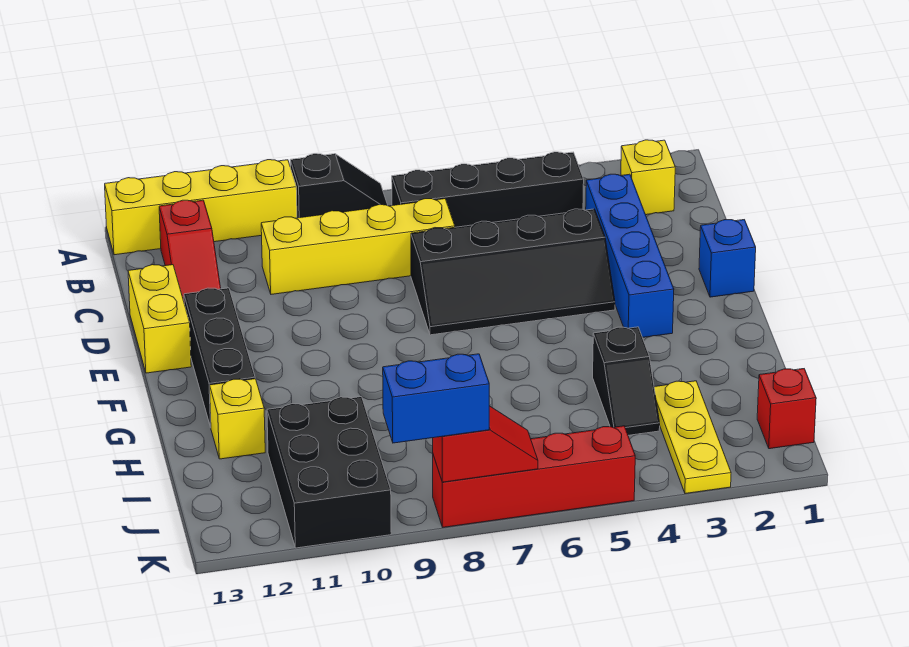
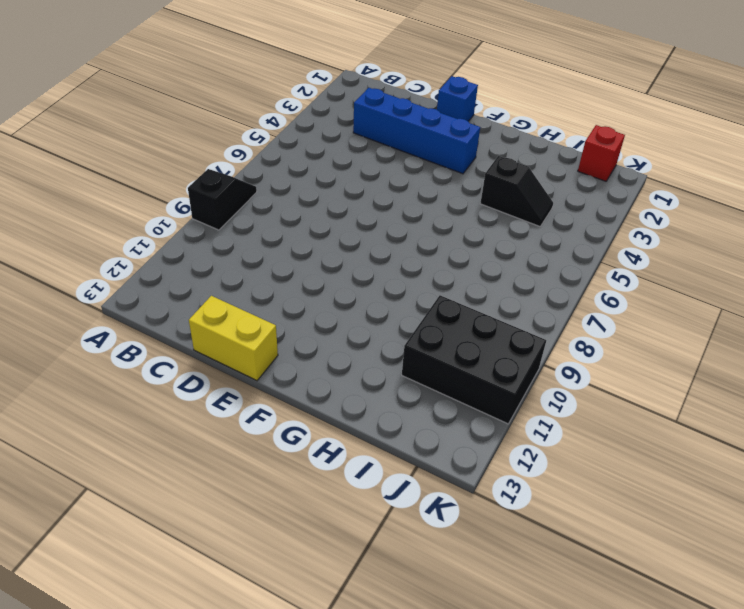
none -> yellow 1x4 brick [105,160,297,255]
none -> yellow 1x1 brick [621,140,675,215]
none -> black 1x4 brick [392,152,584,227]

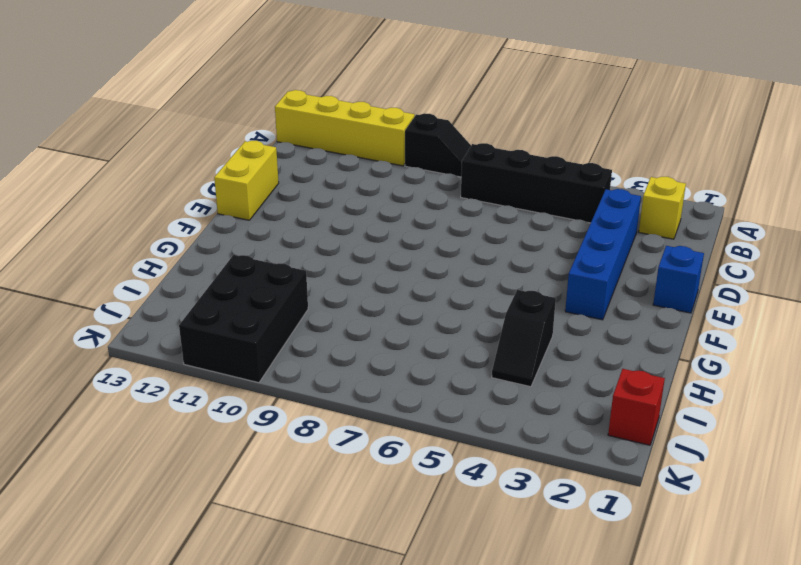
none -> red 1x2 slope [159,200,221,301]
none -> yellow 1x4 brick [261,199,455,294]
none -> black 2x4 slope [411,209,615,335]

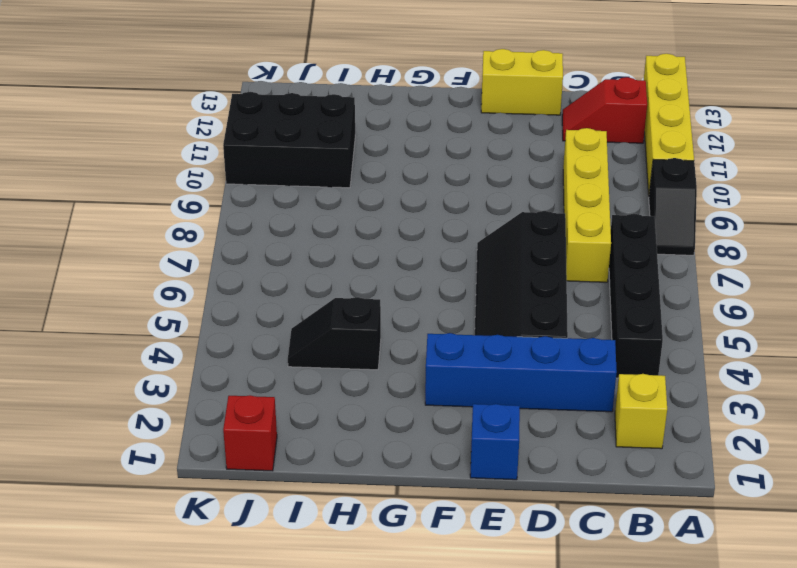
none -> black 1x3 brick [184,288,255,427]
none -> yellow 1x1 brick [210,379,265,459]
none -> yellow 1x3 plate [654,381,731,494]

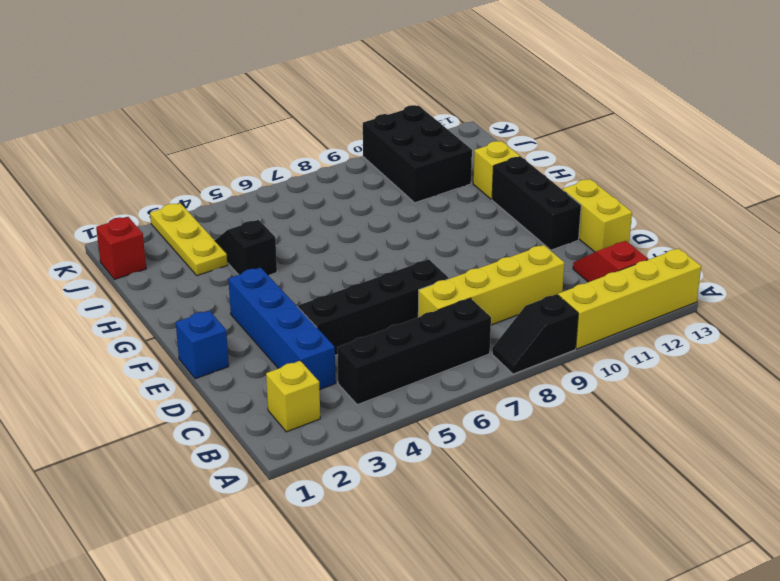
none -> red 1x4 brick [433,426,635,527]
none -> red 1x2 slope [433,406,538,482]
none -> blue 1x2 brick [383,354,489,443]

